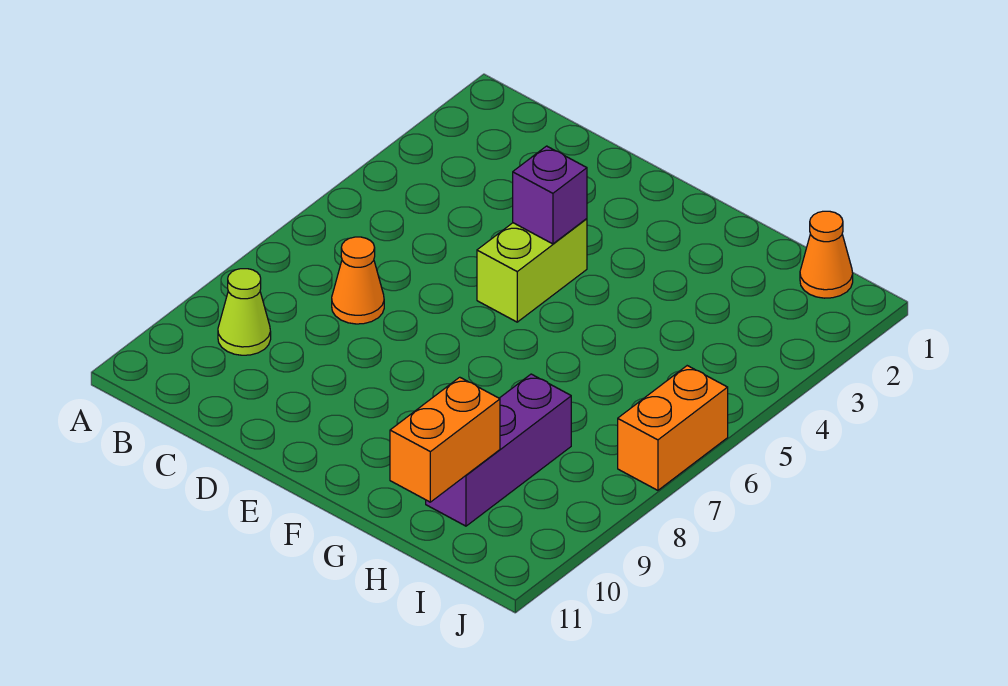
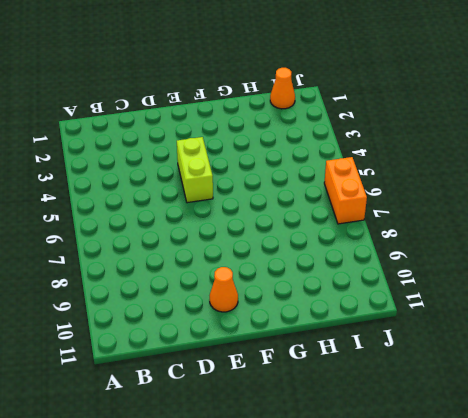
orange 1x1 cone [210,267,238,312] -> orange 1x1 cone moved to [332,237,384,324]
none -> lime 1x1 cone [218,269,271,355]
none -> purple 1x3 brick [426,374,571,526]

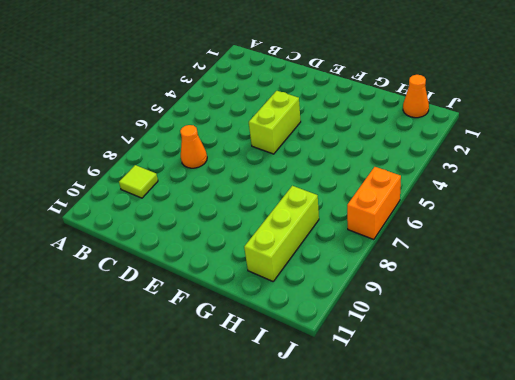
lime 1x1 tile [119,165,158,198] -> lime 1x1 cone [218,269,271,355]
lime 1x3 brick [244,186,319,281] -> purple 1x3 brick [426,374,571,526]
none -> purple 1x1 brick [513,146,587,244]
none -> orange 1x2 brick [390,377,500,502]

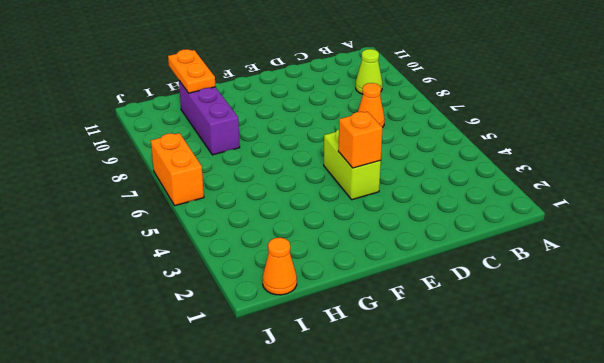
orange 1x1 brick [338,112,383,168] -> purple 1x1 brick [513,146,587,244]
orange 1x2 plate [168,49,216,93] -> orange 1x2 brick [390,377,500,502]

